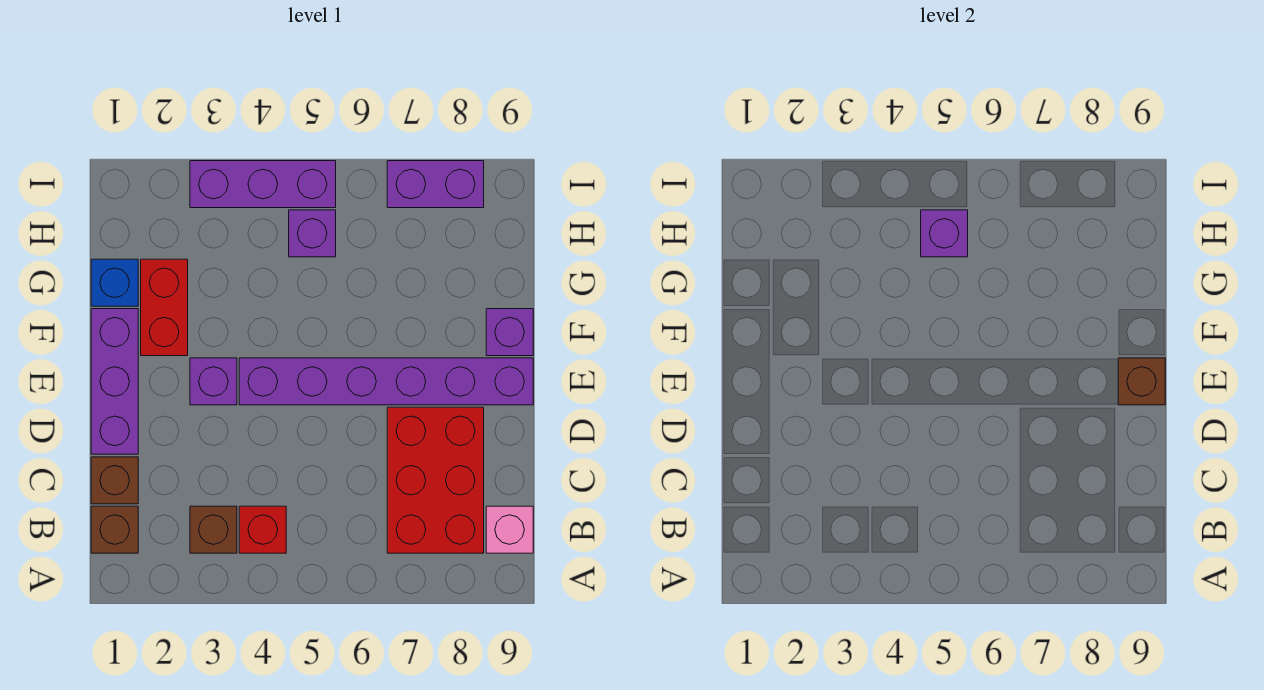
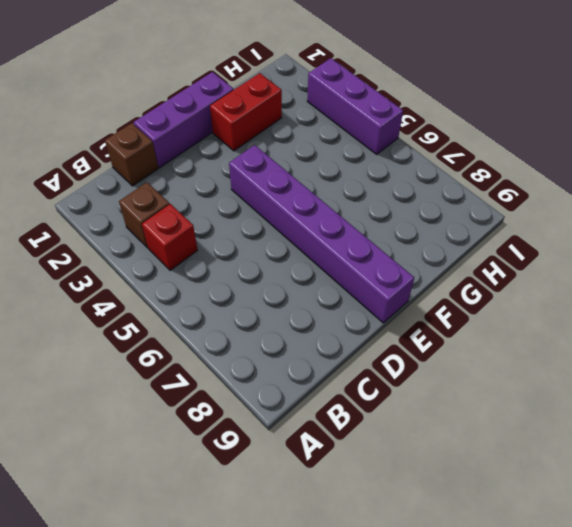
none -> brown 1x1 brick [91,506,138,553]
none -> red 2x3 brick [387,407,484,553]
none -> pink 1x1 brick [486,506,533,553]

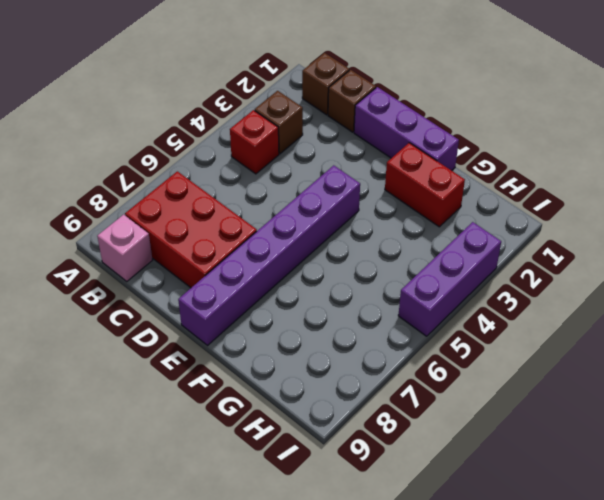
none -> purple 1x1 brick [190,358,237,405]
none -> purple 1x1 brick [486,309,533,356]
none -> blue 1x1 brick [91,259,138,306]

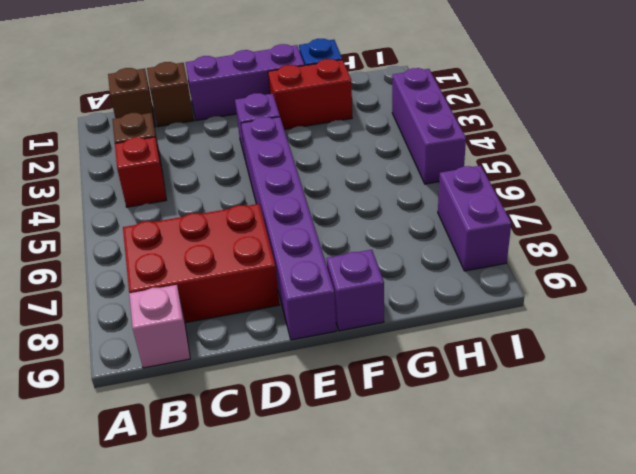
none -> purple 1x1 brick [289,210,336,257]
none -> brown 1x1 brick [1118,358,1165,405]
none -> purple 1x1 brick [921,210,968,257]

